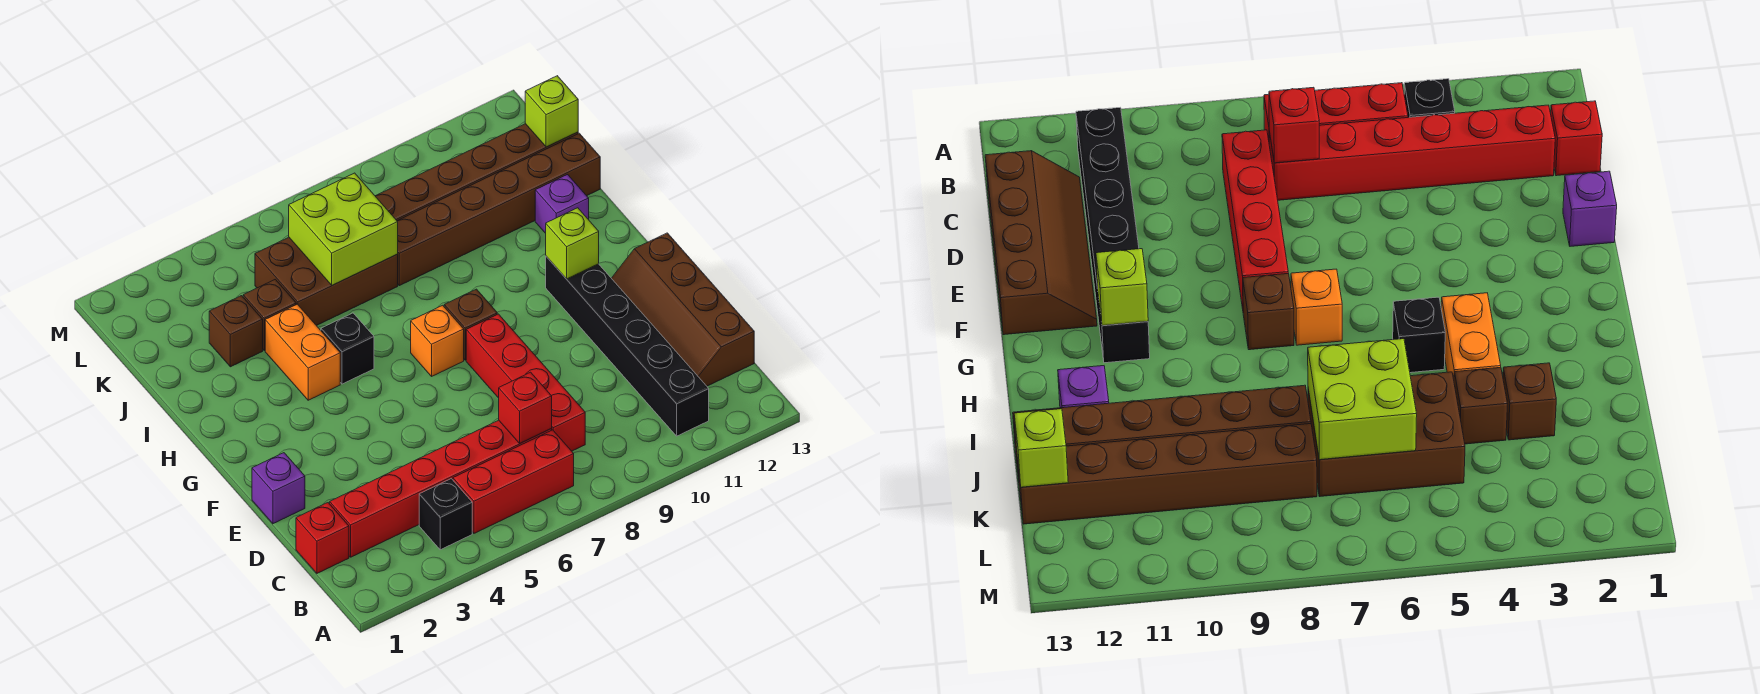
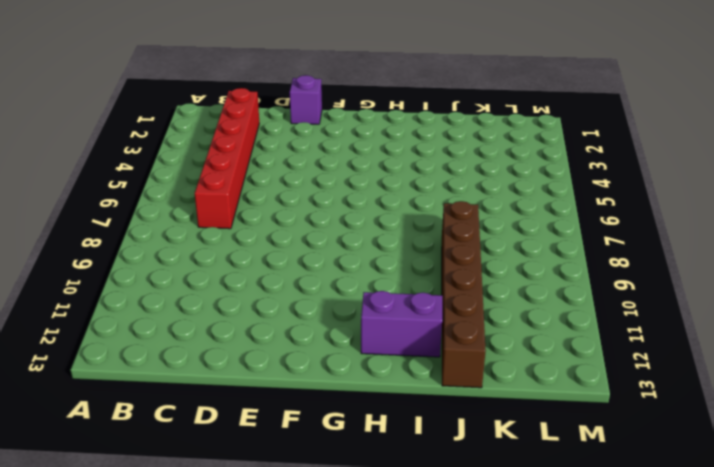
purple 1x2 brick [361,291,442,357] -> purple 1x1 brick [535,175,589,233]
none -> black 1x1 brick [419,479,472,550]
none -> red 1x3 brick [453,430,574,533]
none -> black 1x6 brick [546,256,709,436]

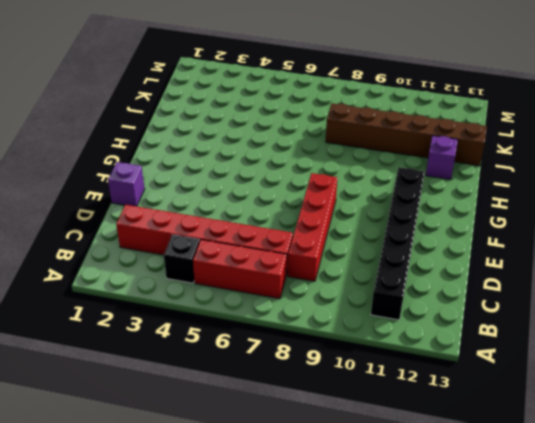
none -> red 1x1 brick [296,503,349,573]
none -> brown 2x4 slope [612,233,754,386]
none -> orange 1x1 brick [411,305,464,376]

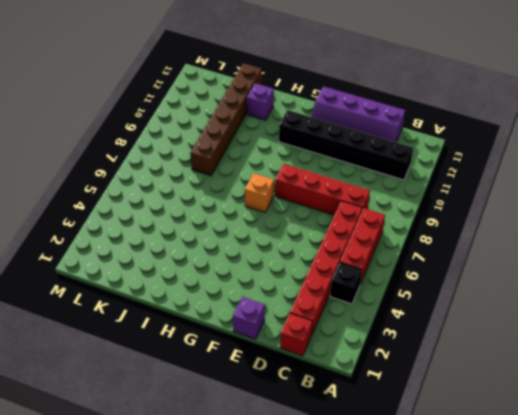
purple 2x4 slope [311,86,405,142] -> brown 2x4 slope [612,233,754,386]
none -> brown 1x1 brick [444,289,497,360]
none -> orange 1x2 brick [265,304,340,400]
none -> black 1x1 brick [321,313,374,384]

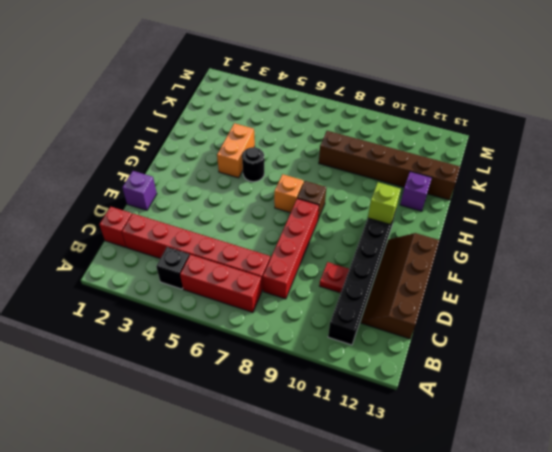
red 1x1 plate [319,262,349,293] -> none
black 1x1 round brick [242,147,264,182] -> black 1x1 brick [321,313,374,384]
none -> brown 1x1 brick [209,296,263,367]
none -> brown 1x1 brick [243,279,296,350]
none -> brown 2x3 brick [255,237,398,326]

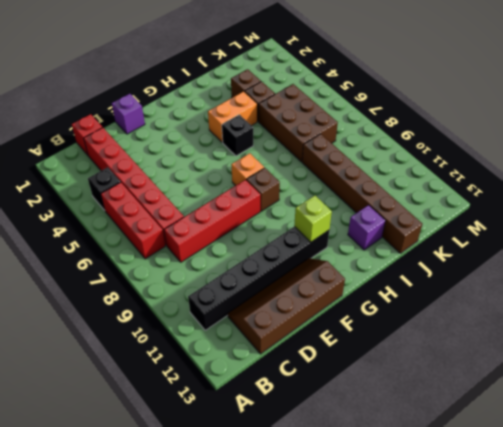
none -> brown 1x6 brick [376,124,578,221]
none -> red 1x1 brick [499,372,552,443]
none -> lime 2x2 brick [289,173,398,285]

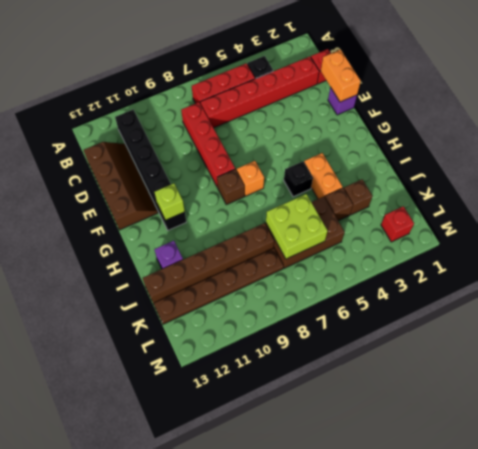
orange 1x2 brick [321,50,361,102] -> none
brown 1x6 plate [153,248,284,324] -> brown 1x6 brick [376,124,578,221]
red 1x1 brick [381,206,414,242] -> red 1x1 brick moved to [499,372,552,443]
none -> lime 1x1 brick [525,76,578,147]

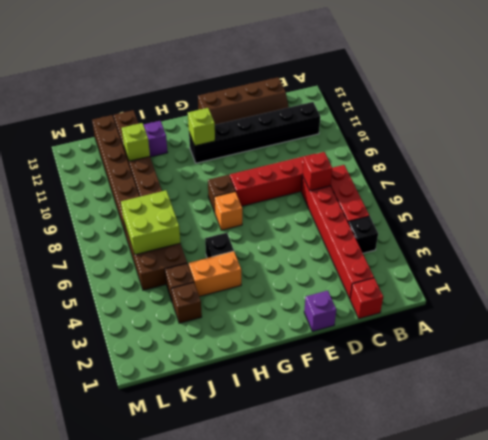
lime 1x1 brick [122,123,150,161] -> lime 1x1 brick moved to [525,76,578,147]

